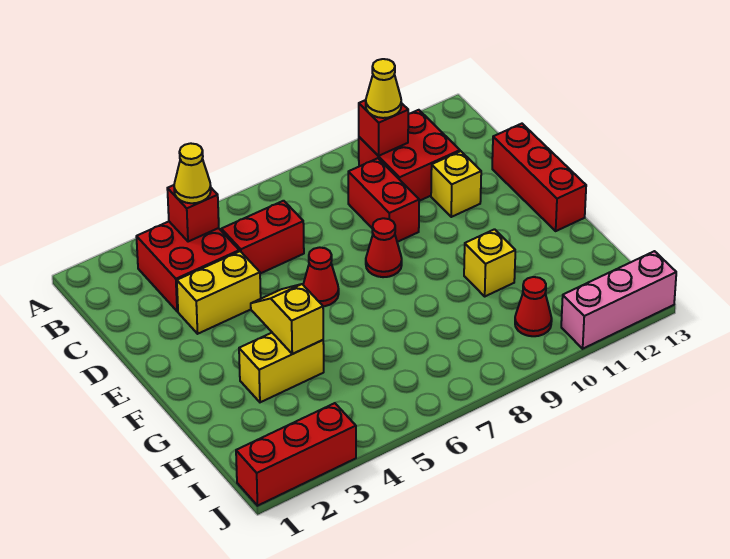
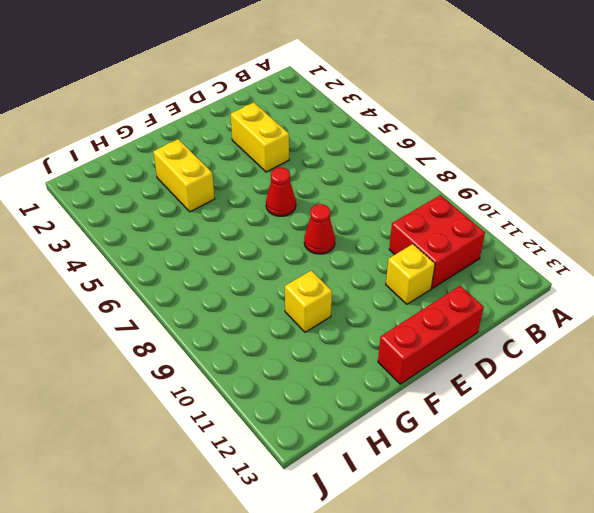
none -> red 2x2 brick [136,222,239,311]
none -> red 1x2 brick [221,201,304,274]
none -> red 1x2 brick [348,158,419,242]

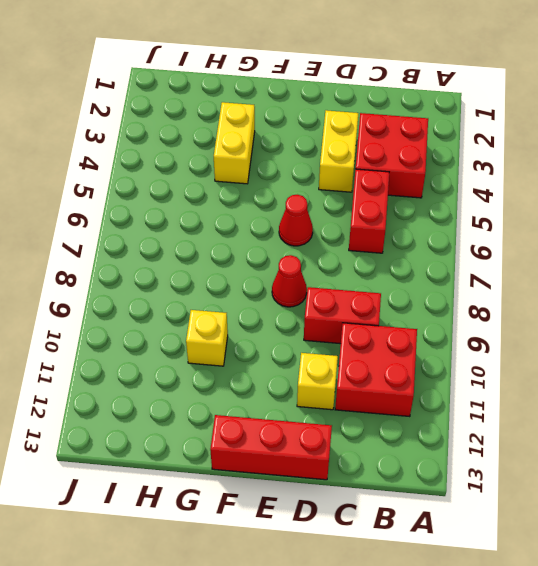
none -> red 1x1 cone [515,277,552,336]
none -> red 1x3 brick [236,403,356,506]
none -> pink 1x3 brick [561,251,676,349]

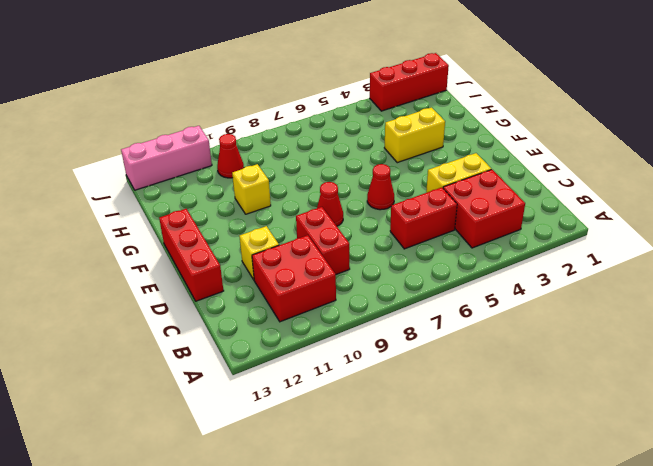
none -> red 1x1 brick [167,185,219,242]
none -> red 1x1 brick [359,100,408,156]
none -> yellow 1x2 slope [251,284,323,354]

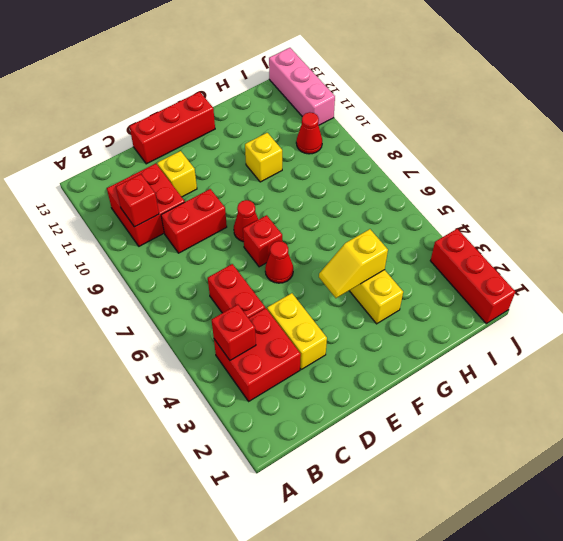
red 1x1 brick [243,215,282,267] -> none
none -> yellow 1x1 cone [174,143,211,203]
none -> yellow 1x1 cone [366,59,401,118]

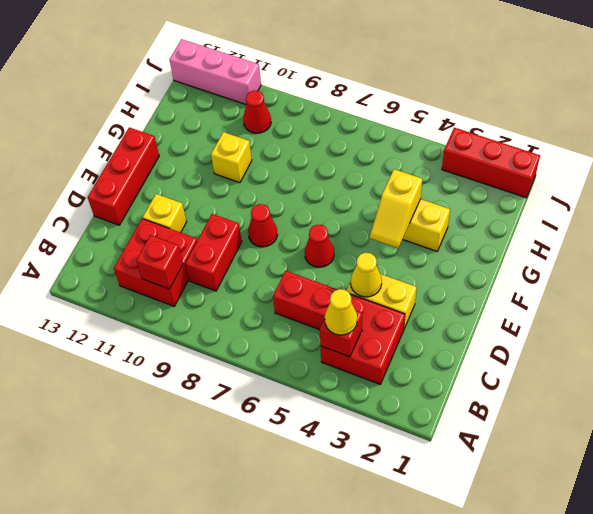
yellow 1x1 cone [351,253,382,297] -> yellow 1x1 cone moved to [366,59,401,118]

